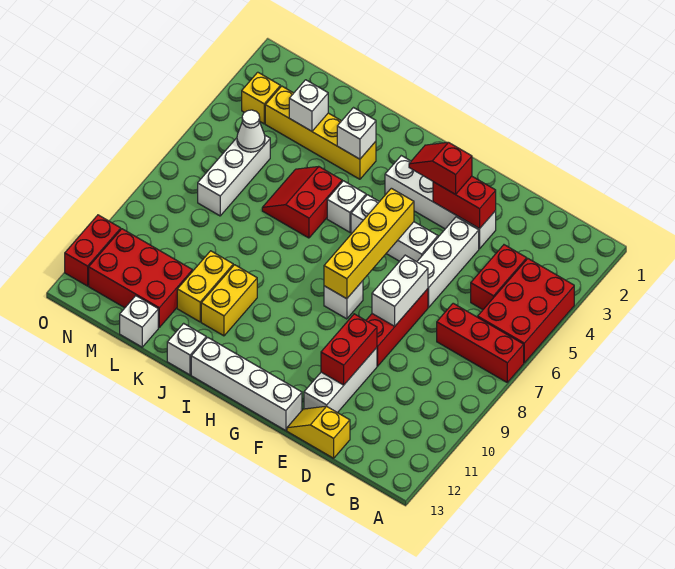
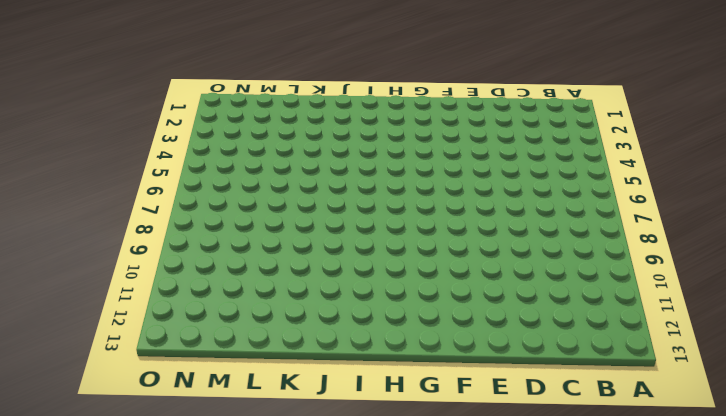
none -> red 2x3 brick [478,259,574,363]
none -> red 1x3 brick [437,303,524,382]
none -> red 1x2 brick [471,245,527,310]
none -> yellow 1x2 slope [287,406,350,458]

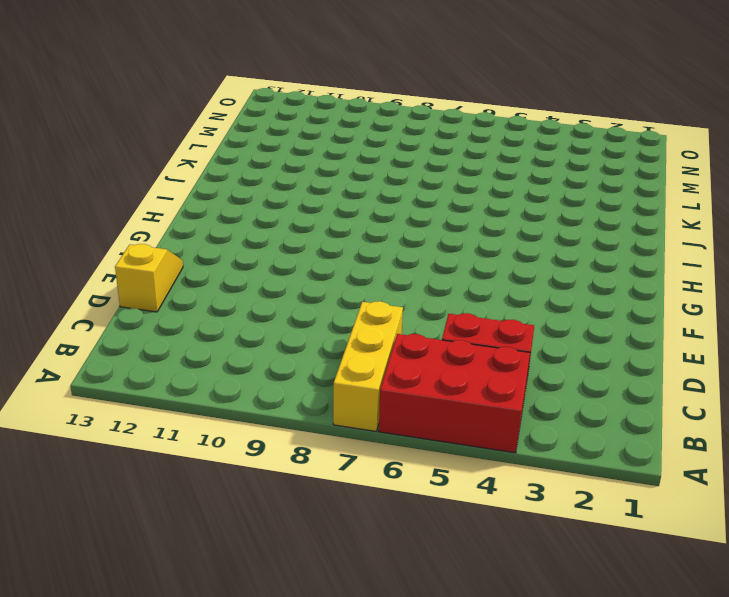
yellow 1x3 brick [333,301,403,431] -> red 1x3 brick [437,303,524,382]
none -> white 1x4 brick [385,156,496,249]
none -> white 1x3 brick [417,217,479,307]
none -> red 1x3 brick [366,289,428,366]
none -> white 1x3 brick [304,348,377,413]

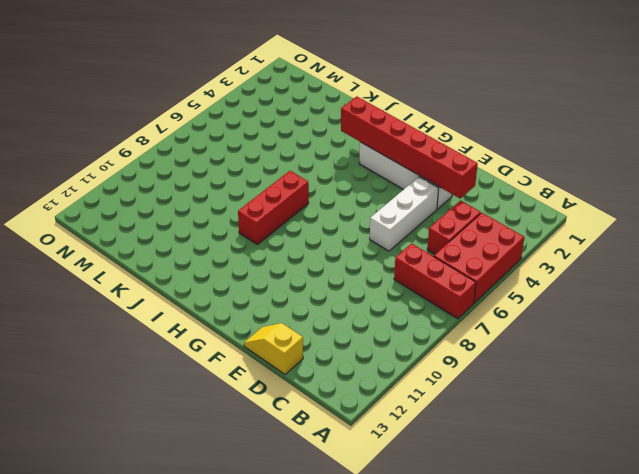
red 1x6 brick [341,96,478,198] -> red 1x2 brick [433,176,496,229]
red 1x3 brick [238,171,309,244] -> red 1x3 brick moved to [366,289,428,366]
none -> white 1x3 brick [304,348,377,413]
none -> white 1x3 brick [351,195,438,262]
none -> white 1x4 brick [191,337,302,431]
none -> white 1x1 brick [324,281,363,319]

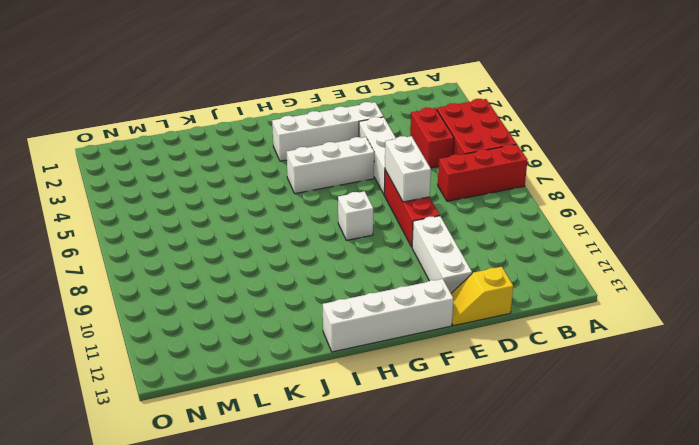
none -> white 1x1 brick [327,181,366,232]
none -> yellow 1x4 brick [265,86,376,179]
none -> red 2x2 slope [262,167,342,238]
none -> yellow 1x2 brick [201,265,257,336]

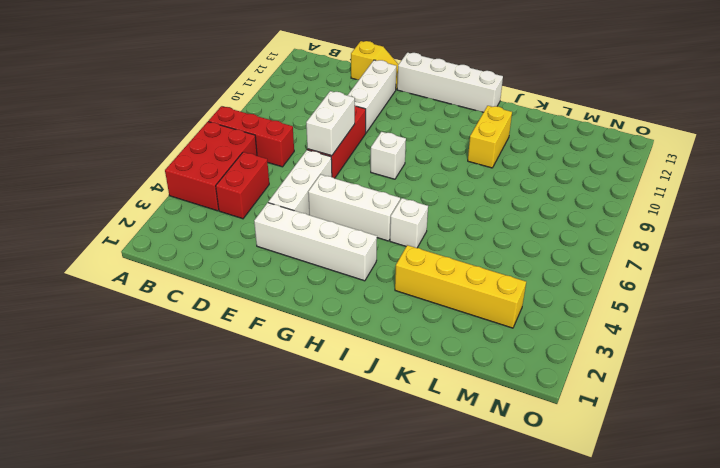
none -> red 2x2 slope [262,167,342,238]
none -> white 1x1 brick [167,323,206,375]
none -> yellow 1x2 brick [177,251,233,322]
none -> red 2x3 brick [89,229,192,327]

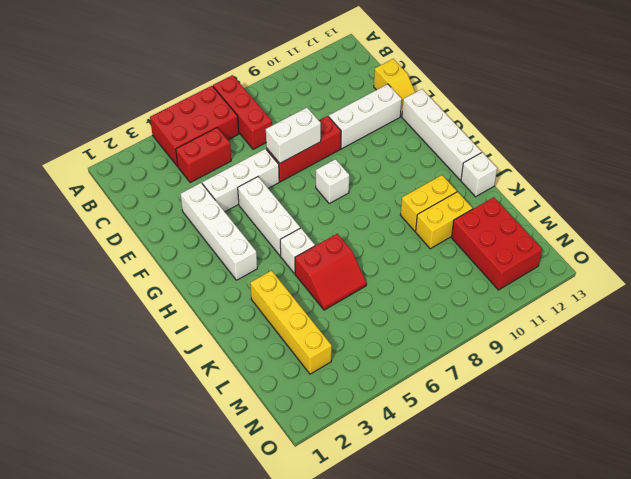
none -> white 1x1 brick [120,296,158,347]
none -> white 1x3 brick [198,135,270,216]
none -> yellow 1x1 brick [242,72,280,124]
none -> red 1x2 brick [65,215,121,286]

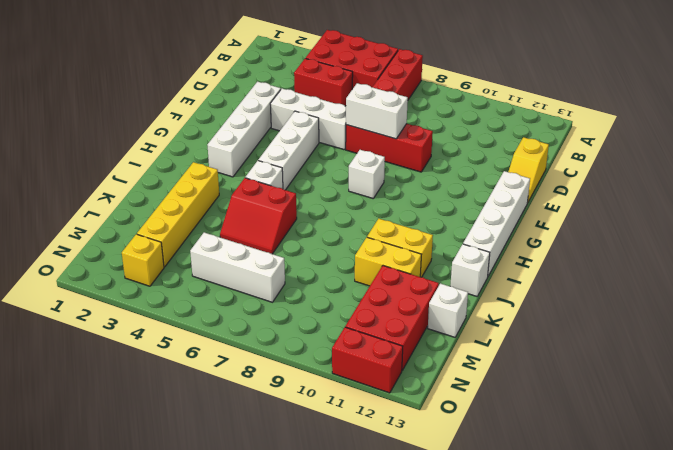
none -> white 1x3 brick [304,348,377,413]
none -> red 1x2 brick [433,176,496,229]
none -> red 1x2 brick [321,314,377,385]
none -> yellow 1x4 brick [324,188,414,299]

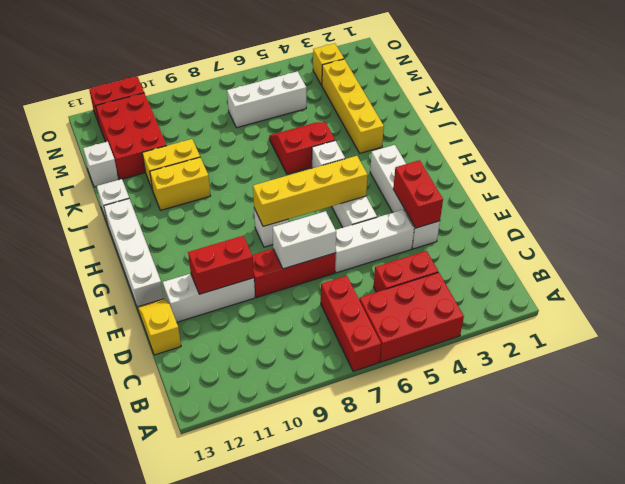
none -> white 1x1 brick [337,108,376,159]
none -> white 1x1 brick [289,80,328,131]
none -> white 1x1 cone [237,110,265,152]
none -> red 1x2 slope [409,142,472,194]

